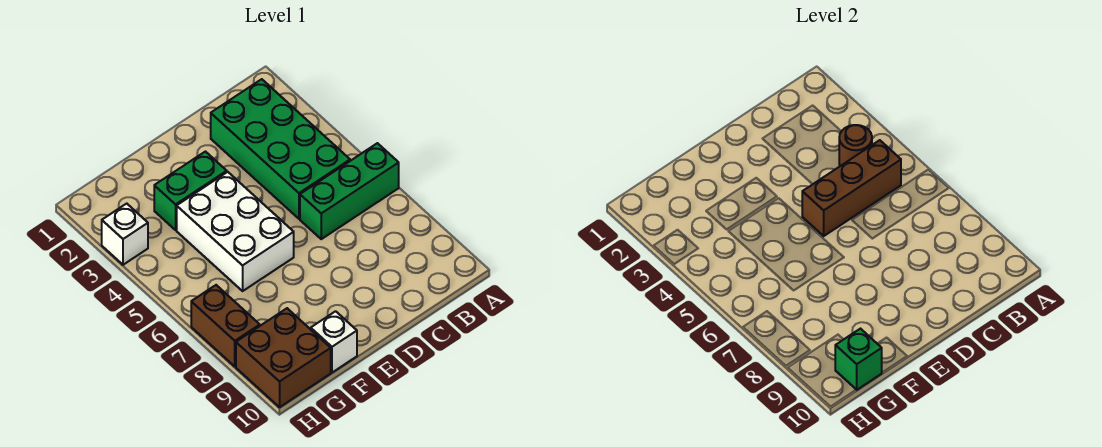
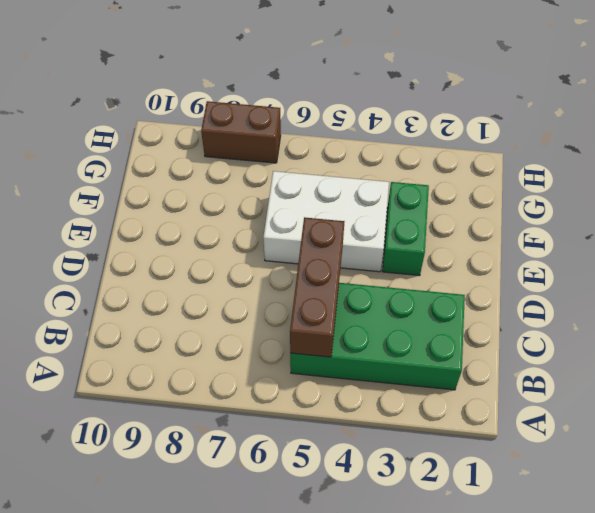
none -> green 1x3 brick [300,143,399,239]
none -> white 1x1 brick [311,311,357,372]

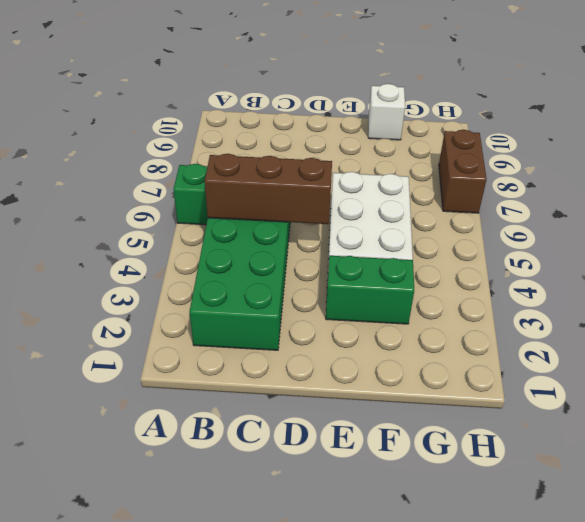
none -> brown 2x2 brick [236,308,331,407]
none -> white 1x1 brick [102,204,148,265]

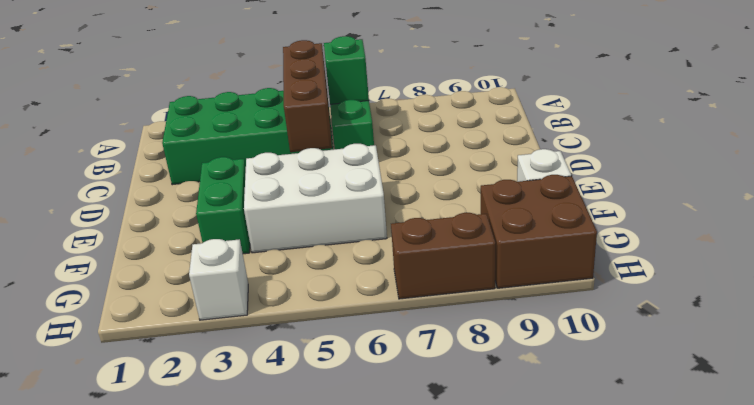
green 1x1 brick [324,36,369,104] -> green 1x1 brick moved to [835,329,882,390]
none -> brown 1x1 round brick [839,125,872,166]

